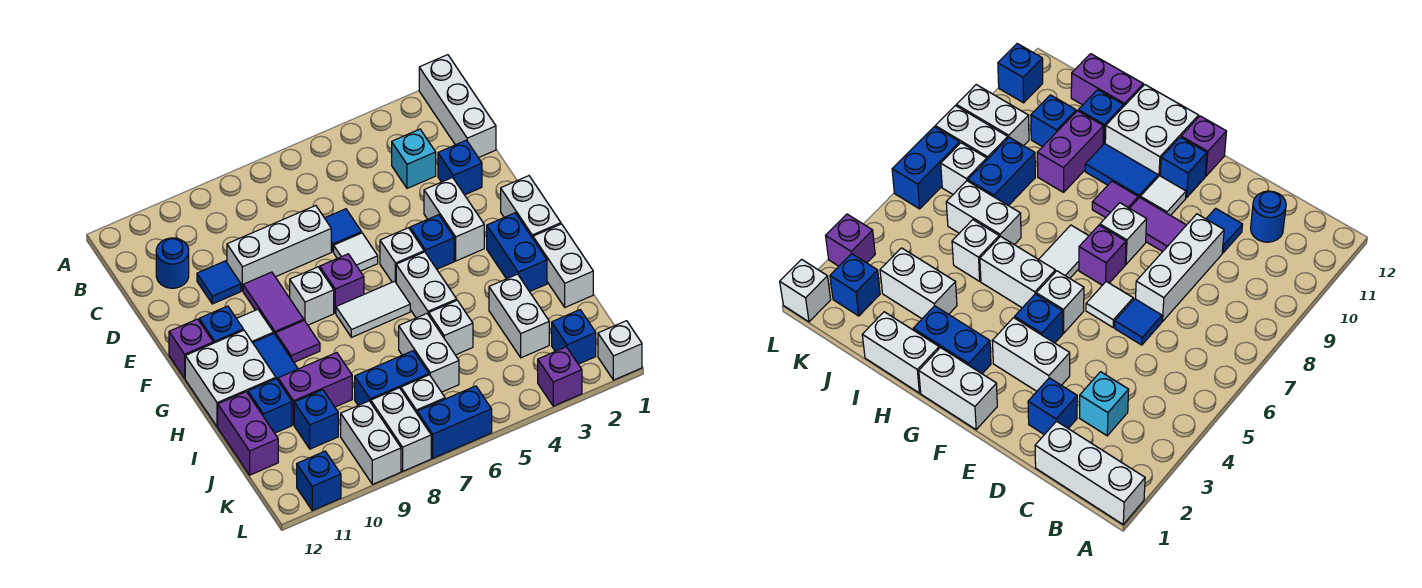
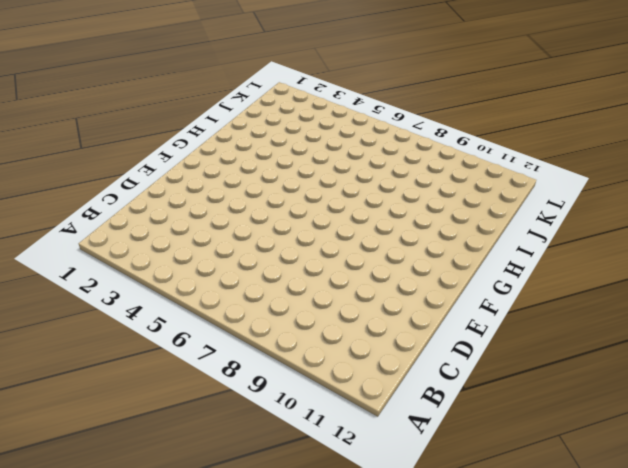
none -> white 1x3 brick [419,55,496,158]
none -> cyan 1x1 brick [392,129,436,188]
none -> blue 1x1 round brick [156,238,189,288]
none -> blue 1x1 brick [438,140,482,195]

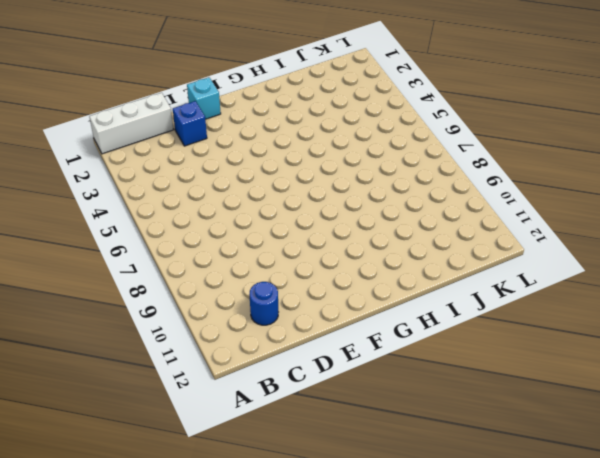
cyan 1x1 brick [187,77,221,119] -> cyan 1x1 brick moved to [392,129,436,188]
none -> blue 1x1 tile [325,209,362,252]
none -> white 1x3 brick [227,206,331,291]
none -> blue 1x1 tile [197,261,241,304]
none -> white 1x2 brick [424,178,484,261]

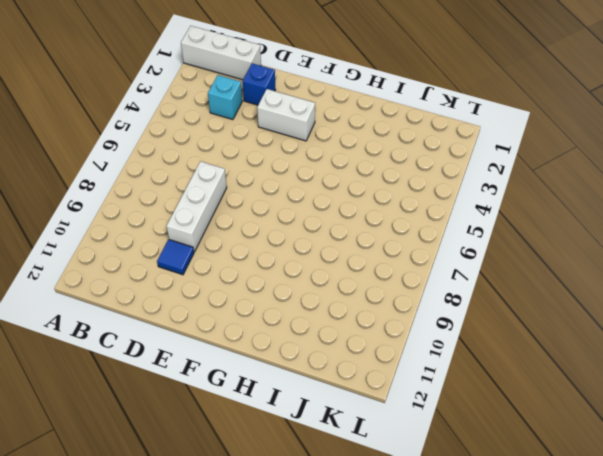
none -> blue 1x1 round brick [156,238,189,288]
none -> blue 1x1 tile [325,209,362,252]
none -> white 1x1 tile [334,233,378,271]
none -> purple 1x2 tile [243,272,304,335]

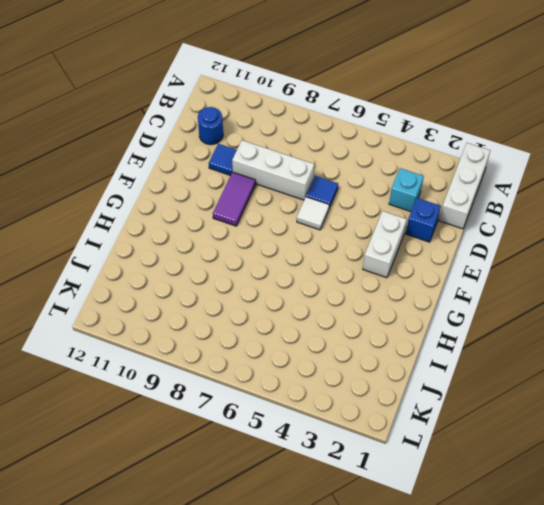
none -> white 1x2 brick [501,176,561,238]
none -> blue 1x1 brick [410,215,454,269]
none -> white 1x1 brick [380,228,424,282]
none -> purple 1x1 brick [320,254,364,313]

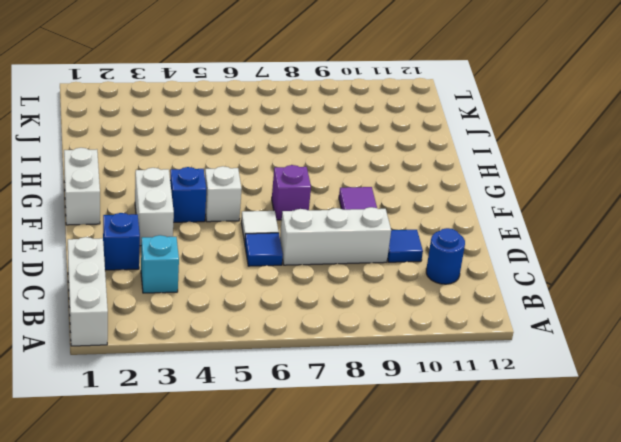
none -> white 1x1 brick [290,267,334,325]
none -> white 1x1 tile [237,309,273,343]
none -> blue 1x1 brick [199,306,243,343]
none -> purple 1x1 brick [169,319,213,378]

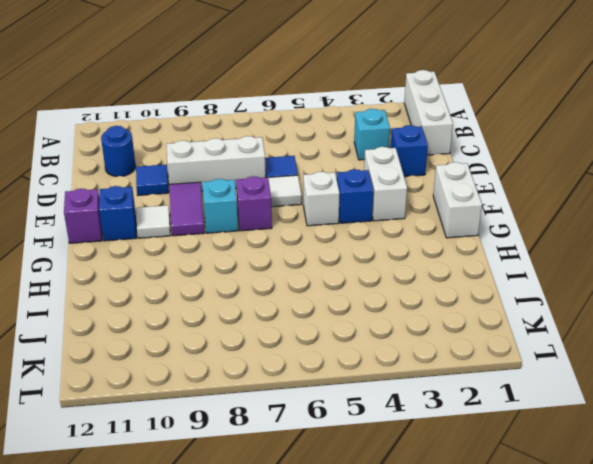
cyan 1x1 brick [202,179,238,233] -> white 1x1 brick [290,267,334,325]
none -> blue 1x2 brick [487,213,547,292]
none -> white 1x2 brick [396,252,457,318]
none -> white 1x2 tile [336,281,410,337]
none -> purple 1x1 tile [276,321,320,362]

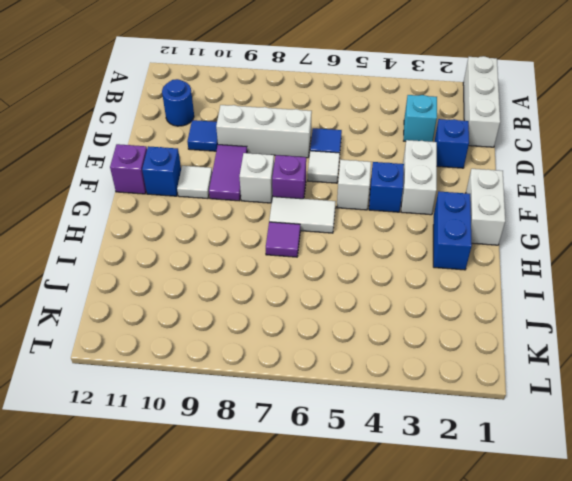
purple 1x1 tile [266,222,300,257] -> purple 1x1 tile moved to [276,321,320,362]
none -> white 1x2 brick [396,252,457,318]
none -> blue 1x2 tile [253,334,298,380]
none -> white 2x2 brick [185,330,276,427]
none -> white 1x2 brick [533,224,593,307]

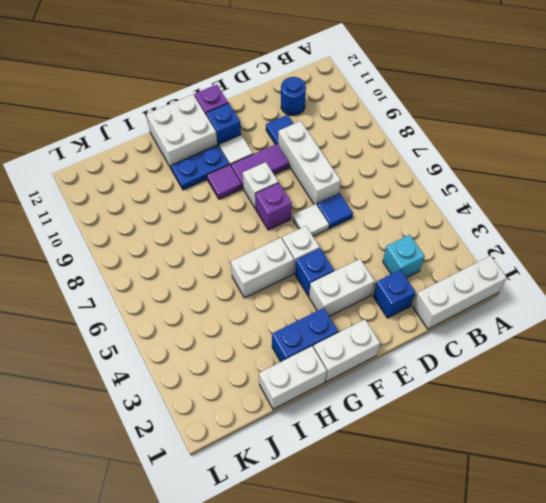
blue 1x2 plate [171,145,229,190] -> blue 1x2 tile [253,334,298,380]
none -> white 1x2 tile [336,281,410,337]
none -> white 1x2 brick [489,274,549,358]
none -> white 1x1 brick [429,300,473,355]
none -> white 1x2 brick [399,314,459,392]

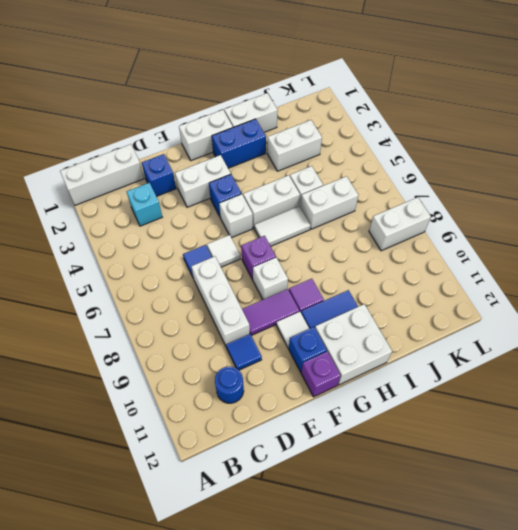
white 1x2 tile [254,206,311,246] -> white 1x2 tile turned to [336,281,410,337]
none -> purple 1x2 brick [278,353,352,425]
none -> blue 1x1 brick [248,379,292,433]
none -> purple 1x2 brick [218,392,278,475]
none -> blue 1x2 brick [355,351,429,405]

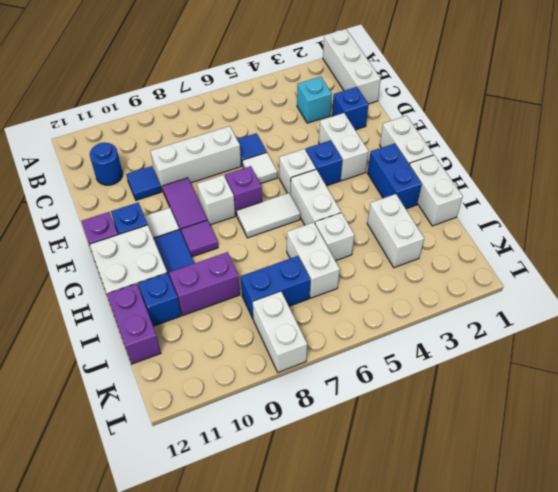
none -> blue 1x1 brick [294,390,338,449]
none -> blue 1x1 brick [552,310,596,364]
none -> white 1x1 brick [401,375,445,413]
none -> white 1x2 brick [341,401,401,484]

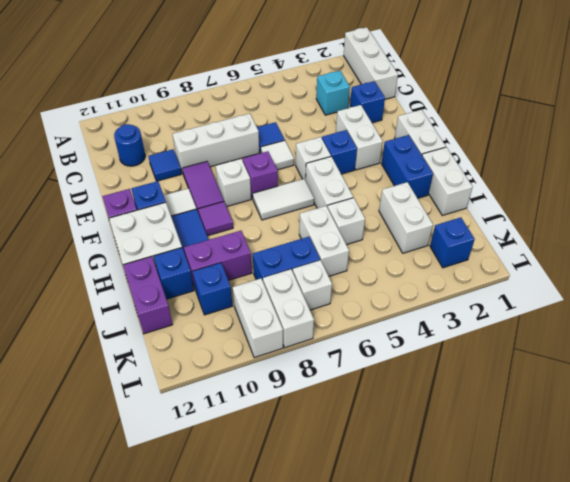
none -> white 1x1 brick [598,321,642,380]
none -> purple 1x1 brick [538,347,582,406]
none -> blue 1x2 brick [417,386,492,458]
none -> blue 1x1 brick [297,451,341,510]

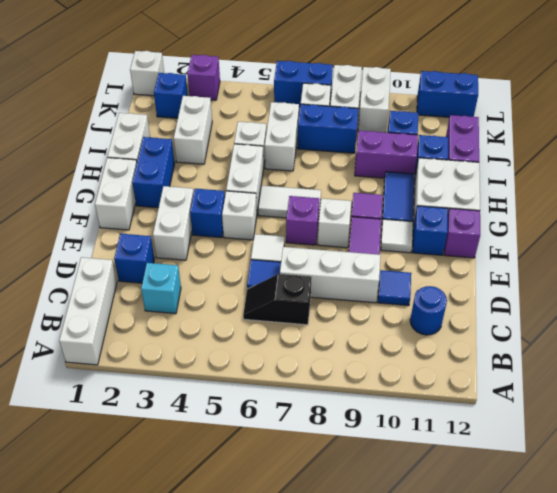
black 1x2 slope [243,274,312,325] -> none
blue 1x2 brick [417,71,478,117] -> blue 1x1 brick [297,451,341,510]

